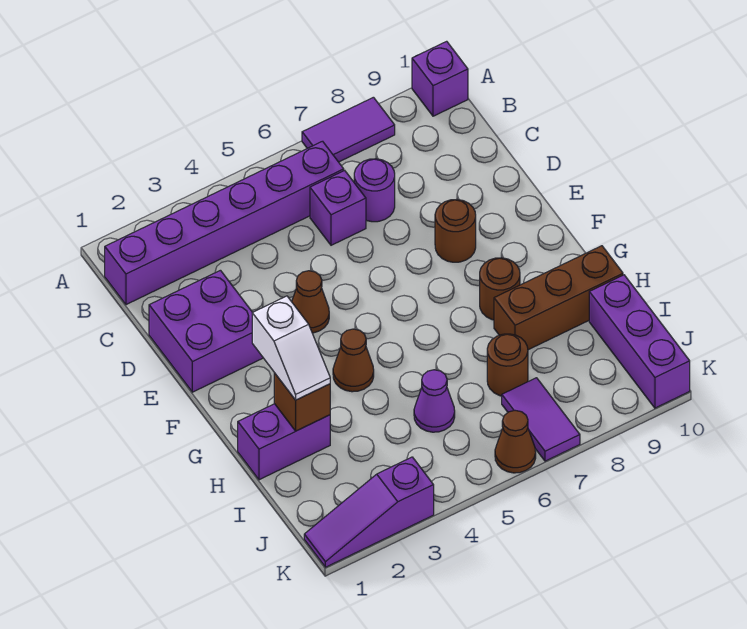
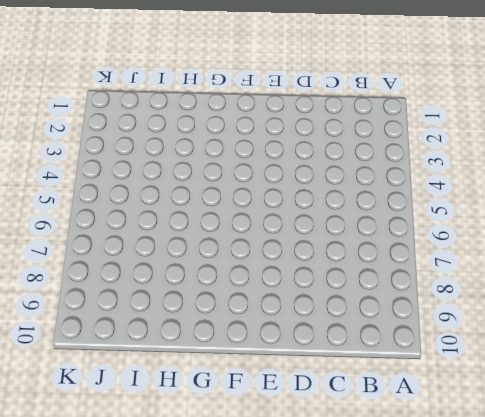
none -> purple 1x2 tile [302,97,395,162]
none -> purple 1x1 brick [412,41,468,116]
none -> purple 1x6 brick [105,141,344,305]

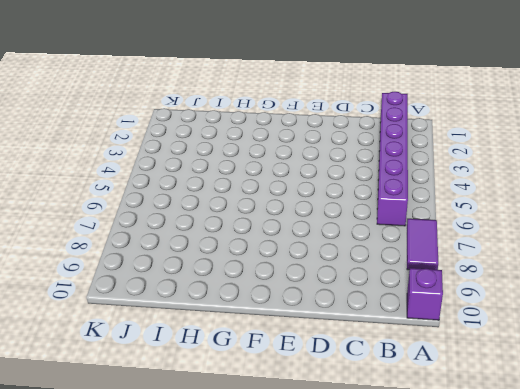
none -> purple 1x1 brick [310,170,366,245]
none -> purple 1x1 round brick [354,159,395,222]
none -> purple 2x2 brick [149,270,263,392]

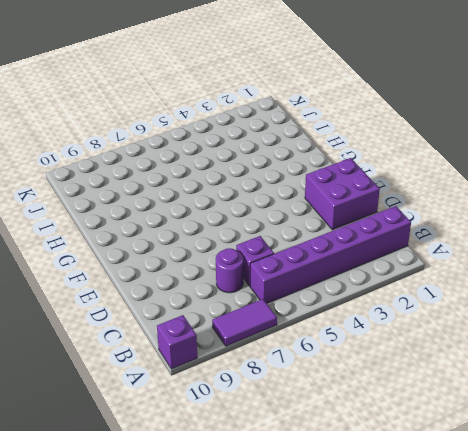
none -> brown 1x1 cone [292,271,329,333]
none -> brown 1x1 round brick [435,199,476,262]
none -> brown 1x1 cone [333,329,374,392]

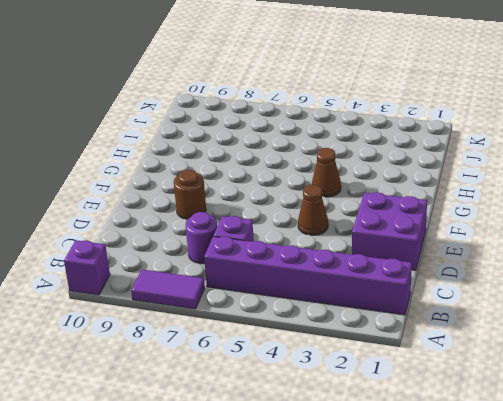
none -> brown 1x1 round brick [480,258,520,320]
none -> purple 1x2 brick [238,404,330,480]
none -> brown 1x3 brick [494,246,623,350]

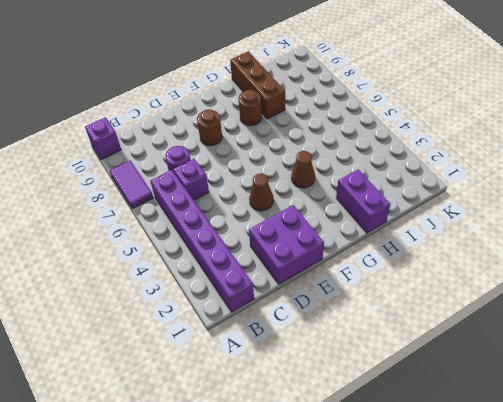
none -> purple 1x1 cone [414,370,455,432]
none -> brown 1x1 round brick [487,334,528,396]
none -> purple 1x3 brick [589,275,690,408]

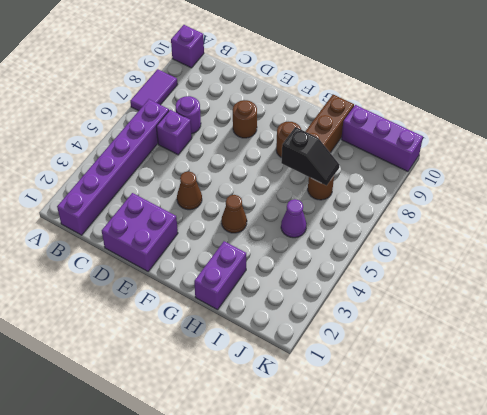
black 1x2 slope [281,127,340,185] -> none
none -> purple 1x2 tile [502,378,580,461]
none -> purple 1x3 slope [304,457,434,567]
none -> brown 1x1 cone [495,410,536,473]

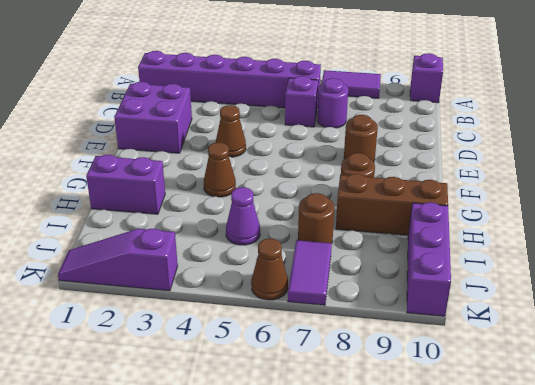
none -> brown 1x1 brick [274,373,330,431]
none -> white 1x2 slope [252,296,330,400]

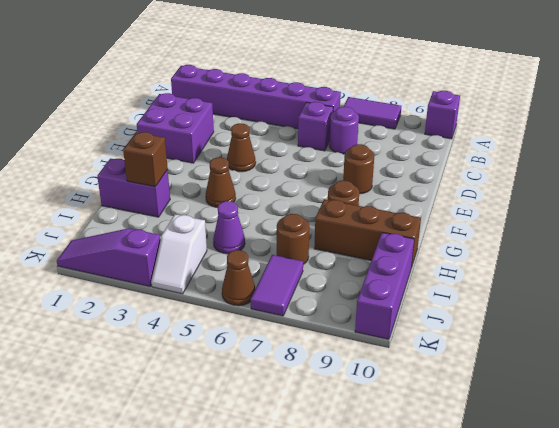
white 1x2 slope [151,214,207,294] -> white 1x2 slope moved to [252,296,330,400]

